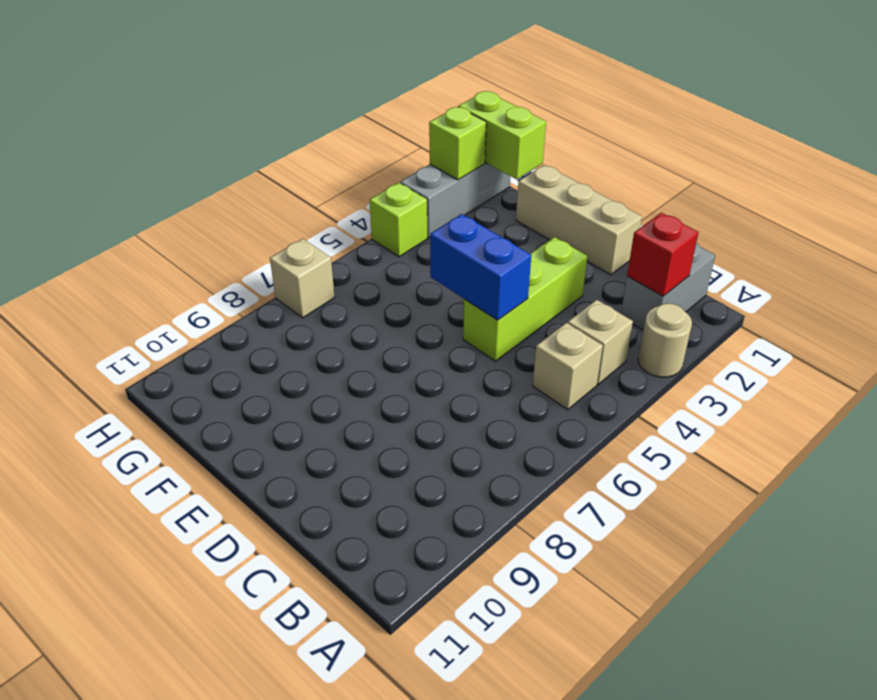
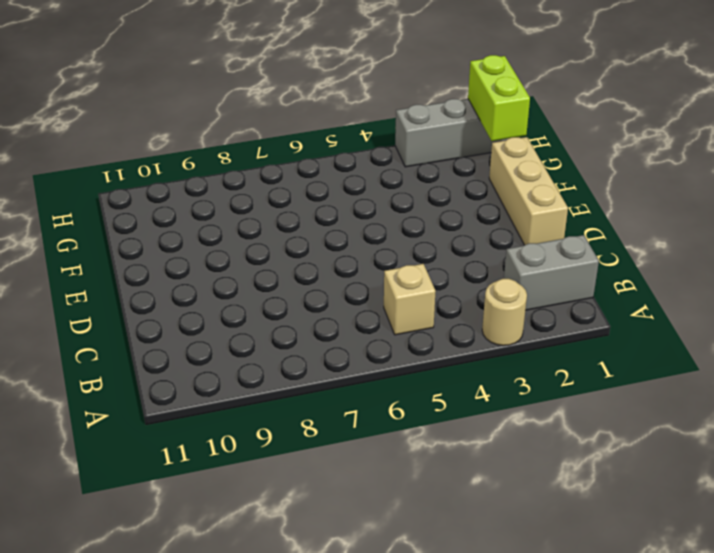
none -> tan 1x1 brick [568,300,633,384]
none -> lime 1x3 brick [463,237,587,361]
none -> lime 1x1 brick [370,183,427,257]

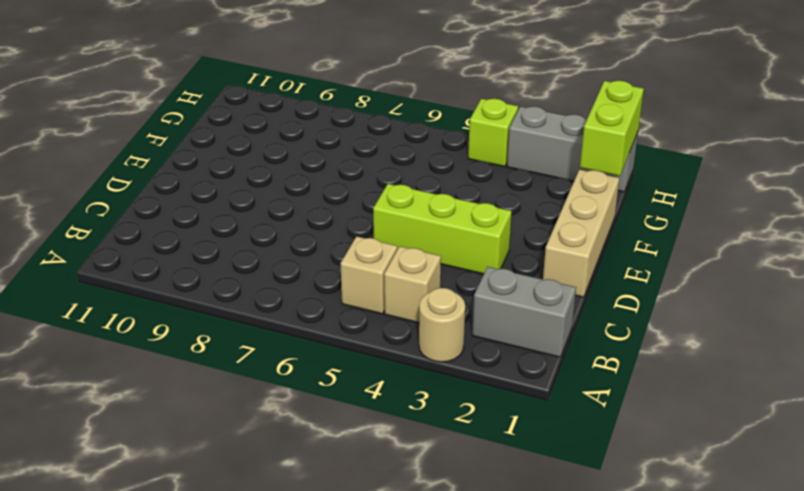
none -> tan 1x1 brick [270,239,335,318]
none -> red 1x1 brick [627,213,698,296]
none -> blue 1x2 brick [430,214,531,320]

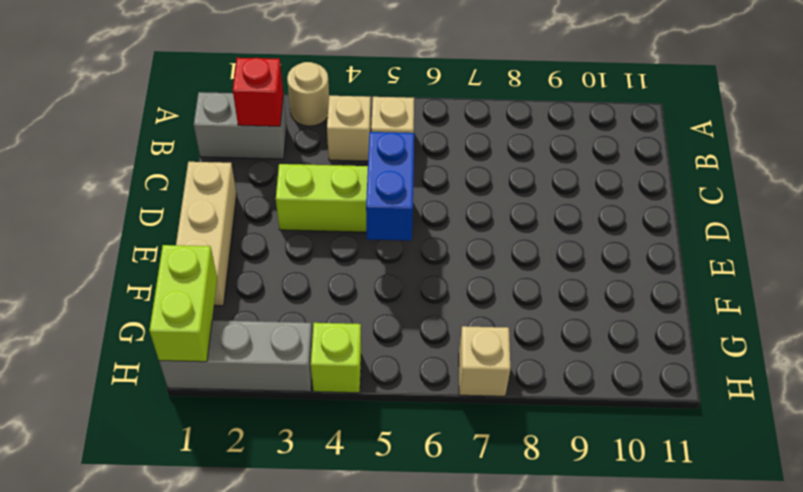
none -> lime 1x1 brick [429,107,486,180]

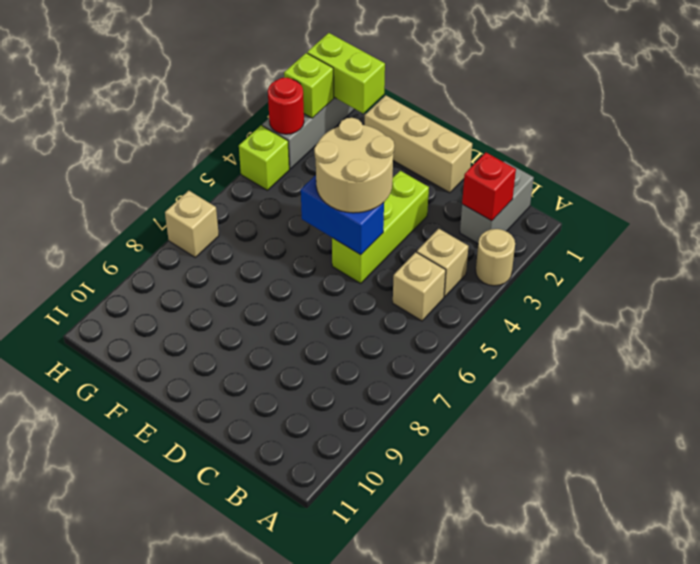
tan 2x2 round brick [314,118,394,213] -> none
red 1x1 round brick [268,78,304,134] -> none

